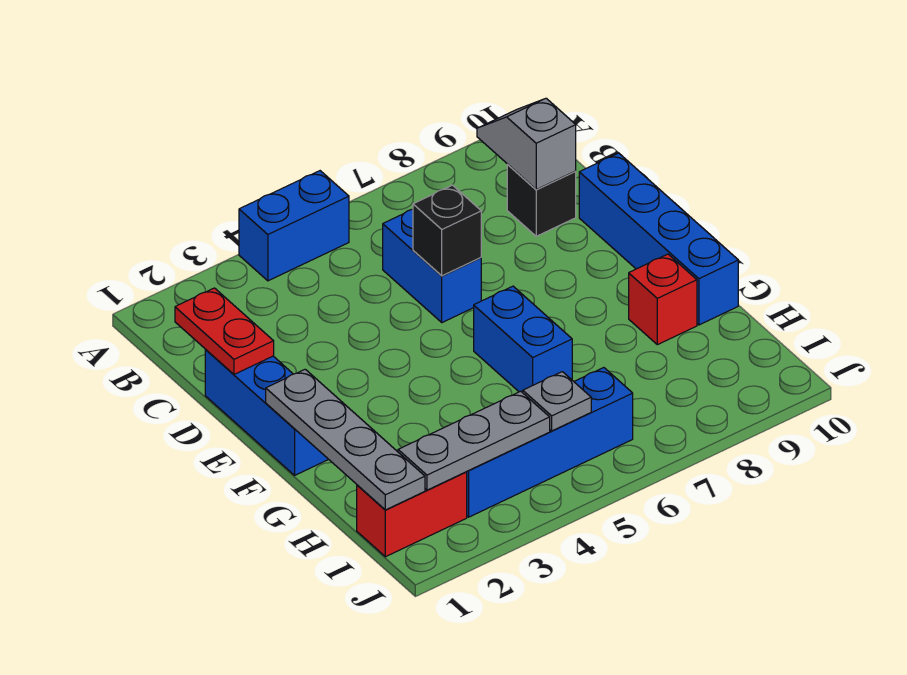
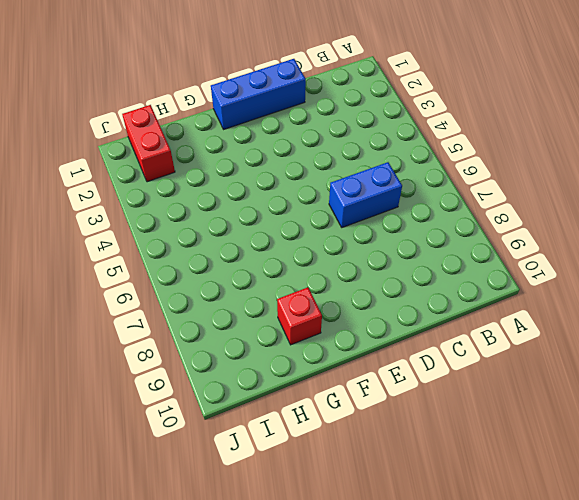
none -> blue 1x2 brick [239,171,349,281]
none -> black 1x1 brick [507,165,576,236]
none -> blue 1x4 brick [579,153,738,325]

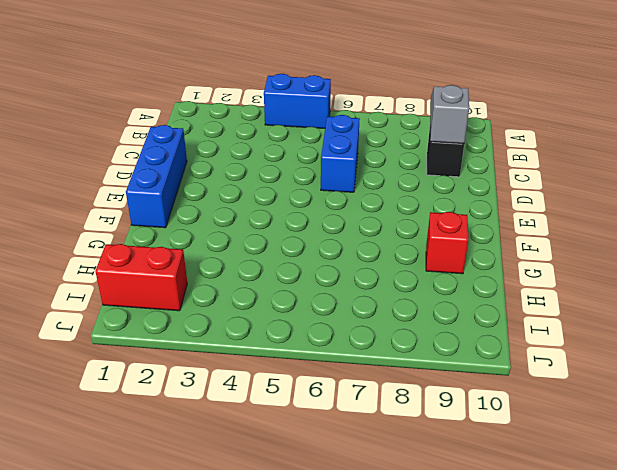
none -> blue 1x4 brick [579,153,738,325]
none -> blue 1x2 brick [474,286,572,393]
none -> blue 1x4 brick [467,368,633,517]

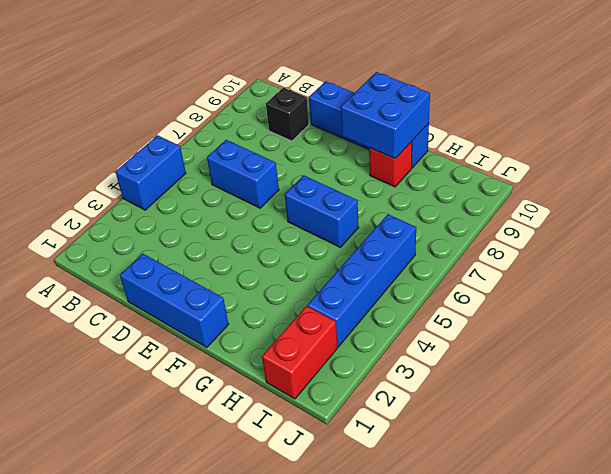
blue 2x2 brick [341,72,430,159] -> none
none -> grey 1x2 slope [477,98,576,189]
none -> red 1x2 plate [175,288,274,374]
none -> black 1x1 brick [413,185,481,276]

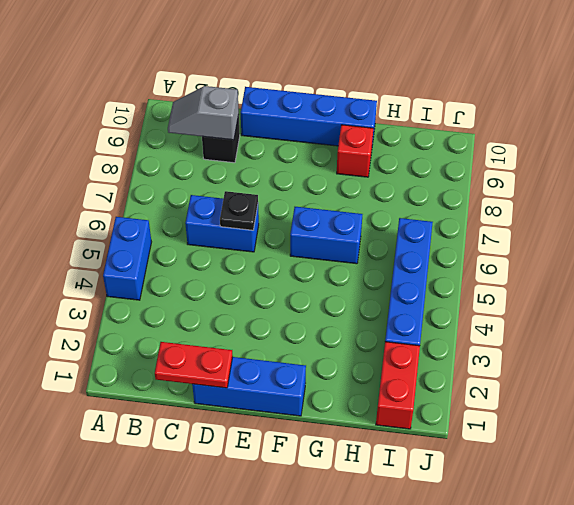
black 1x1 plate [220,191,258,230] -> black 1x1 brick [413,185,481,276]
none -> grey 1x4 plate [266,369,425,510]
none -> grey 1x3 plate [398,391,550,490]
none -> grey 1x1 plate [523,372,591,431]

